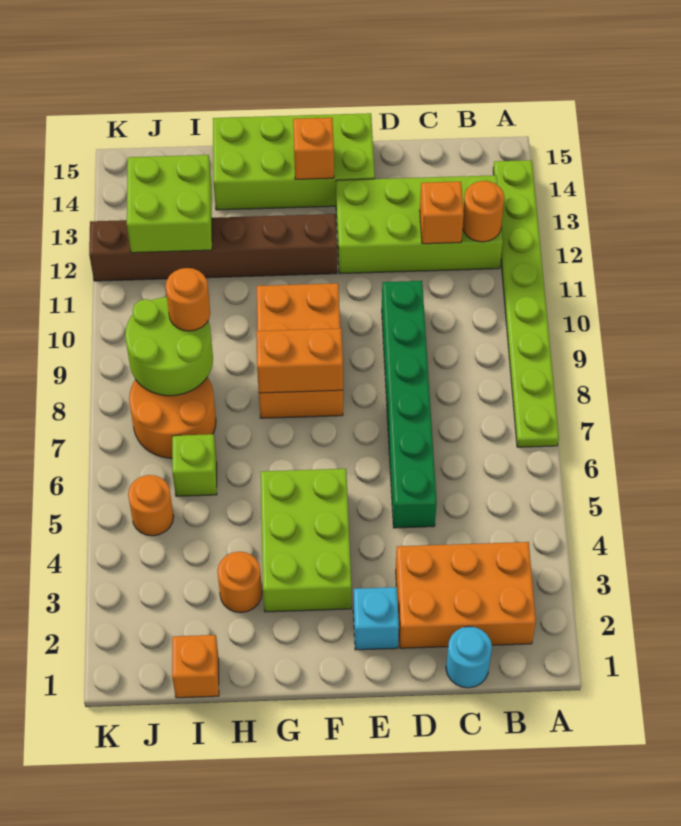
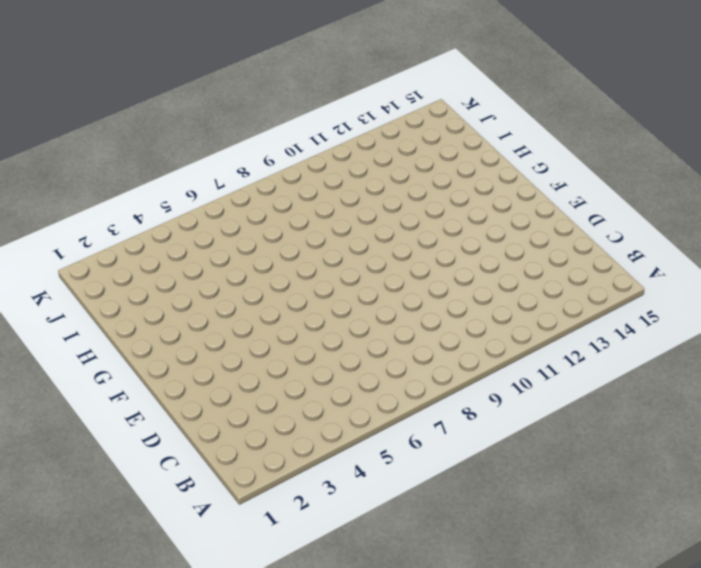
none -> lime 1x8 plate [493,160,559,447]
none -> orange 2x3 brick [396,542,536,648]
none -> lime 2x4 brick [336,175,503,274]

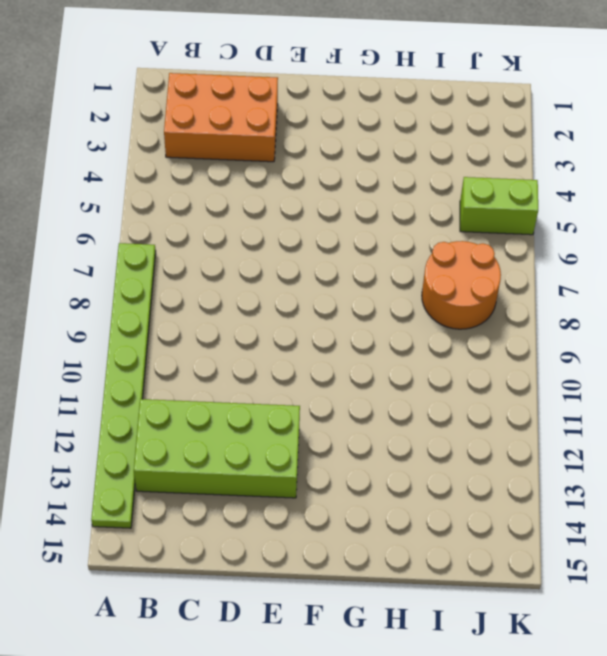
lime 1x2 brick [460,177,538,235] -> orange 1x1 round brick [128,475,174,536]
none -> cyan 1x1 round brick [446,626,492,688]
none -> green 1x6 brick [382,281,437,528]
none -> cyan 1x1 brick [353,587,399,650]

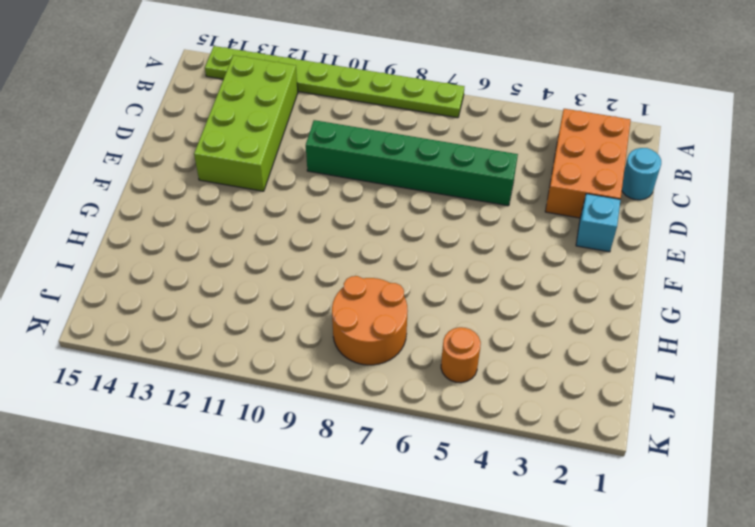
none -> lime 2x4 brick [213,113,375,210]
none -> lime 2x3 brick [260,469,351,612]
none -> orange 2x3 brick [257,283,343,418]

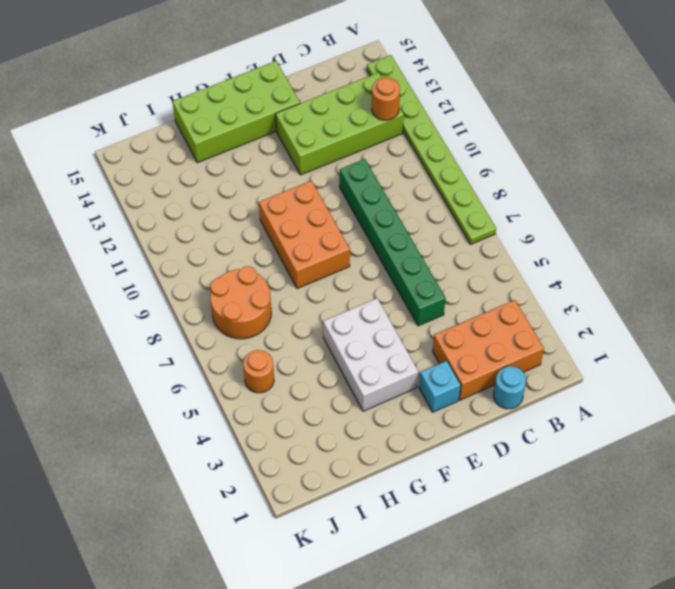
white 2x3 brick [323,298,418,411] -> lime 2x3 brick [260,469,351,612]
none -> brown 1x6 brick [89,214,337,281]
none -> orange 1x1 round brick [217,552,262,613]
none -> orange 1x1 brick [172,635,219,698]

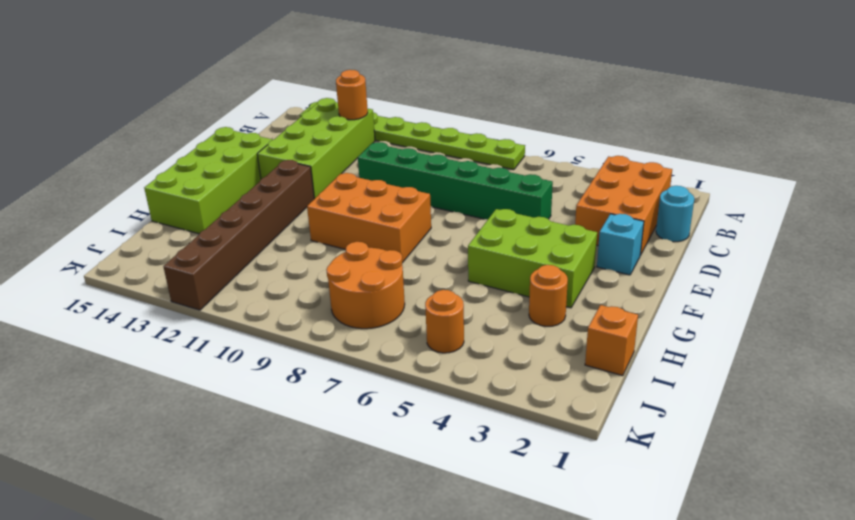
none -> lime 1x1 brick [172,434,217,496]
none -> orange 1x1 brick [420,182,464,244]
none -> orange 1x2 brick [256,328,343,393]

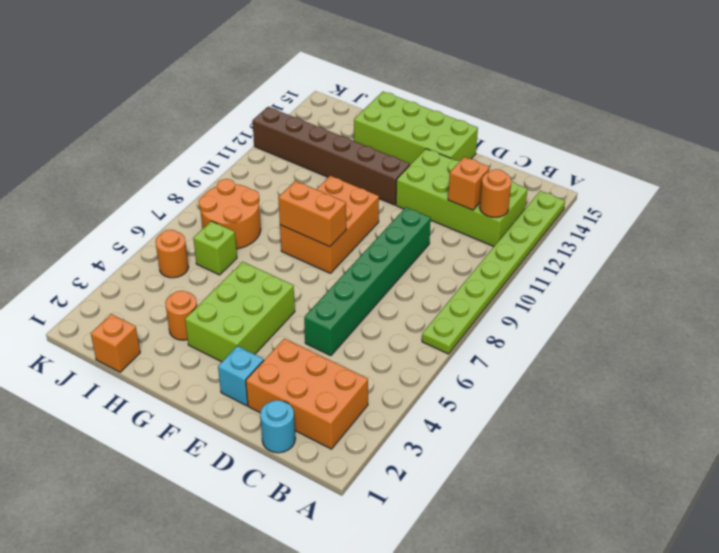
none -> orange 1x1 brick [293,118,334,180]
none -> lime 2x2 round brick [125,297,213,396]
none -> lime 2x2 brick [127,155,212,253]

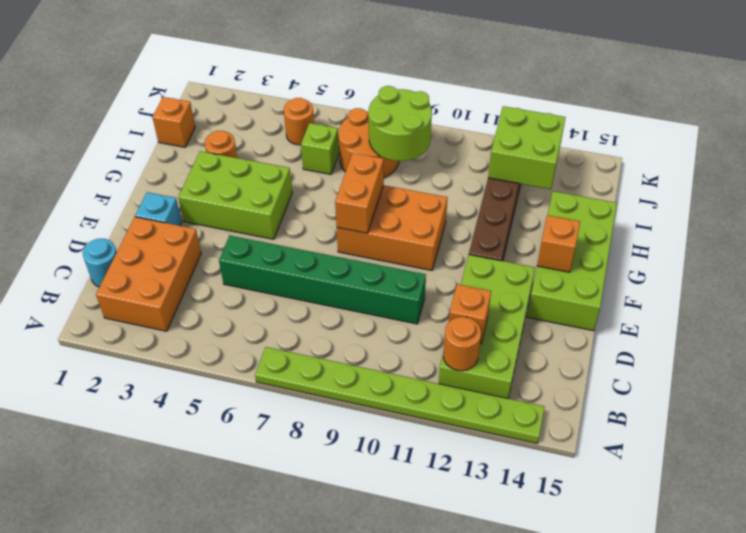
none -> orange 1x1 round brick [165,268,210,331]

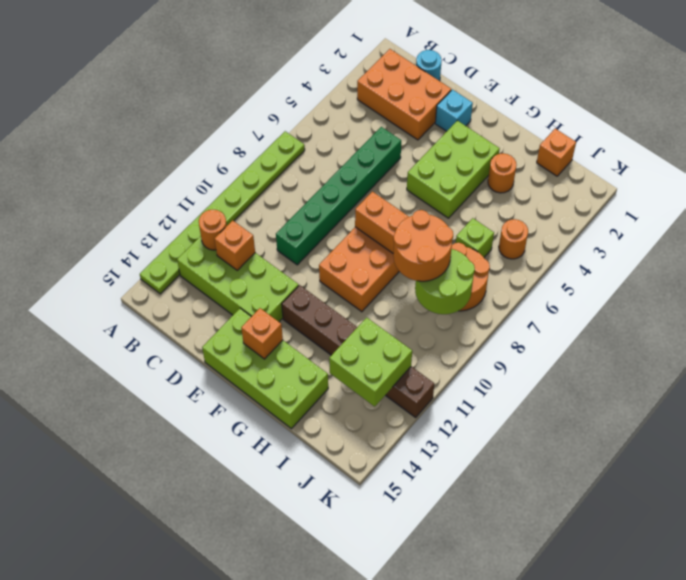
orange 2x2 round brick [393,210,453,281] -> orange 1x1 round brick [165,268,210,331]

